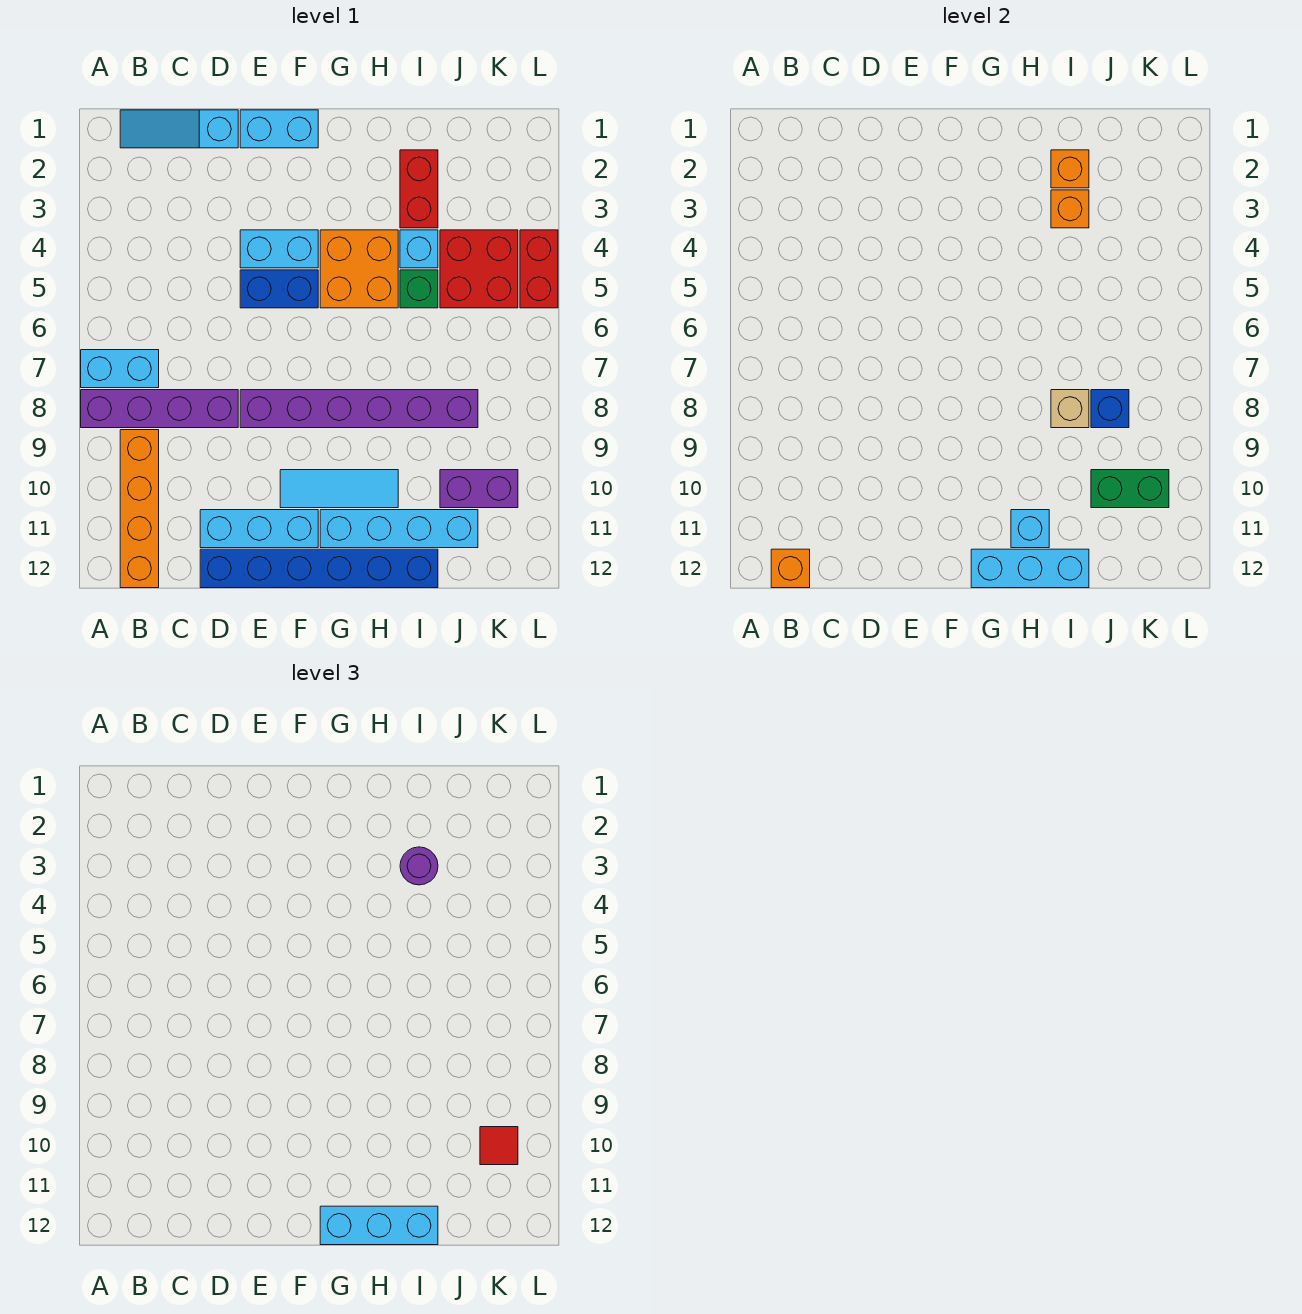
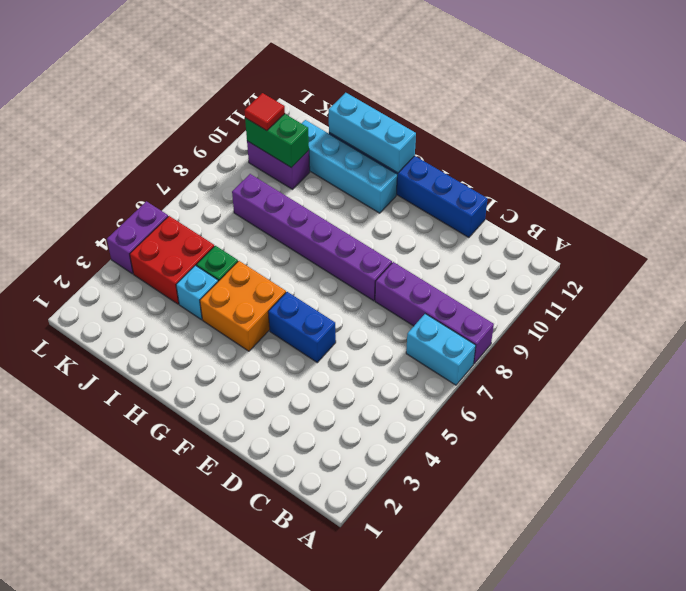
purple 1x2 brick [107,201,168,274] -> red 1x2 brick [520,230,558,308]
none -> cyan 1x3 slope [120,110,238,148]
none -> orange 1x4 brick [120,430,159,588]
none -> cyan 1x3 brick [200,510,318,548]
none -> cyan 1x2 brick [240,110,318,148]

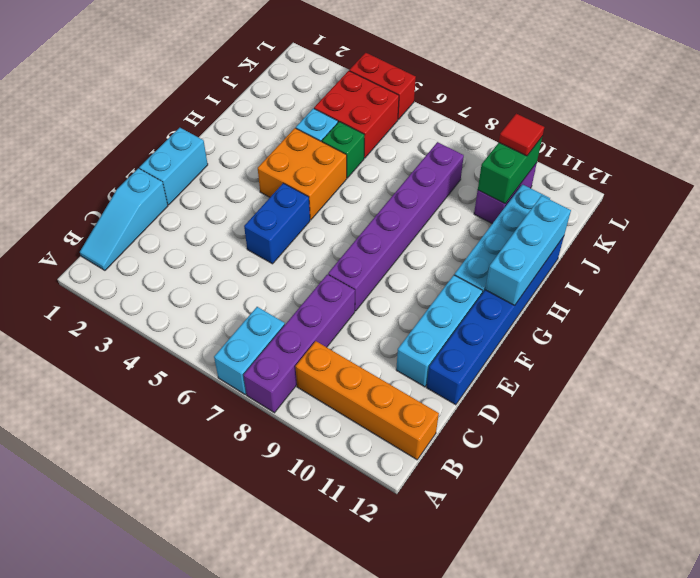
none -> cyan 1x2 brick [240,230,318,268]
none -> cyan 1x3 tile [280,470,398,508]
none -> red 1x2 brick [400,150,438,228]
none -> orange 1x1 brick [771,549,810,588]

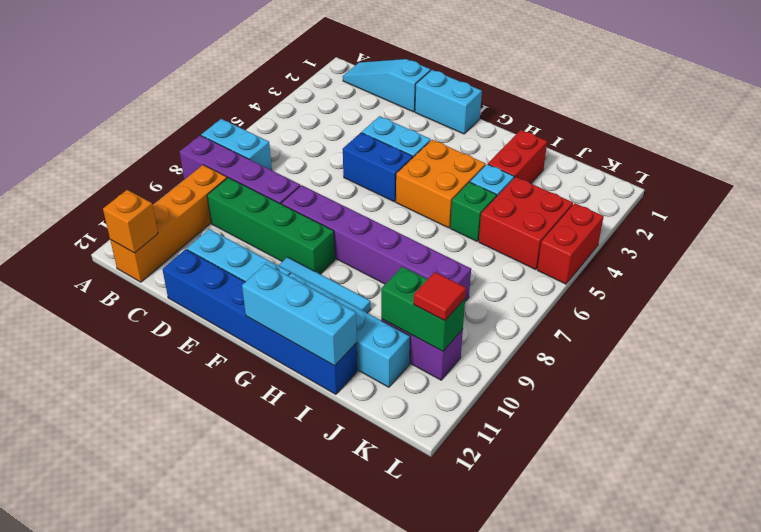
green 1x4 brick [207,178,335,274] -> none
none -> cyan 1x1 brick [1011,510,1049,548]
none -> orange 1x1 brick [1051,150,1089,188]
none -> orange 1x1 brick [1051,190,1089,228]
none -> tan 1x1 brick [1051,390,1089,428]

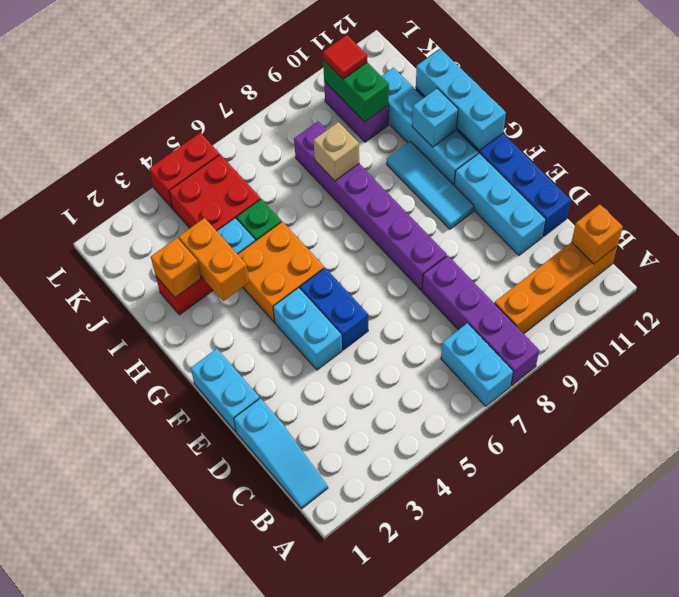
orange 1x2 brick [179,218,249,301] -> orange 1x1 brick [1051,190,1089,228]
none -> blue 1x1 brick [1091,390,1129,428]
none -> cyan 1x3 brick [320,1206,438,1245]
none -> purple 1x1 round brick [400,847,438,885]

